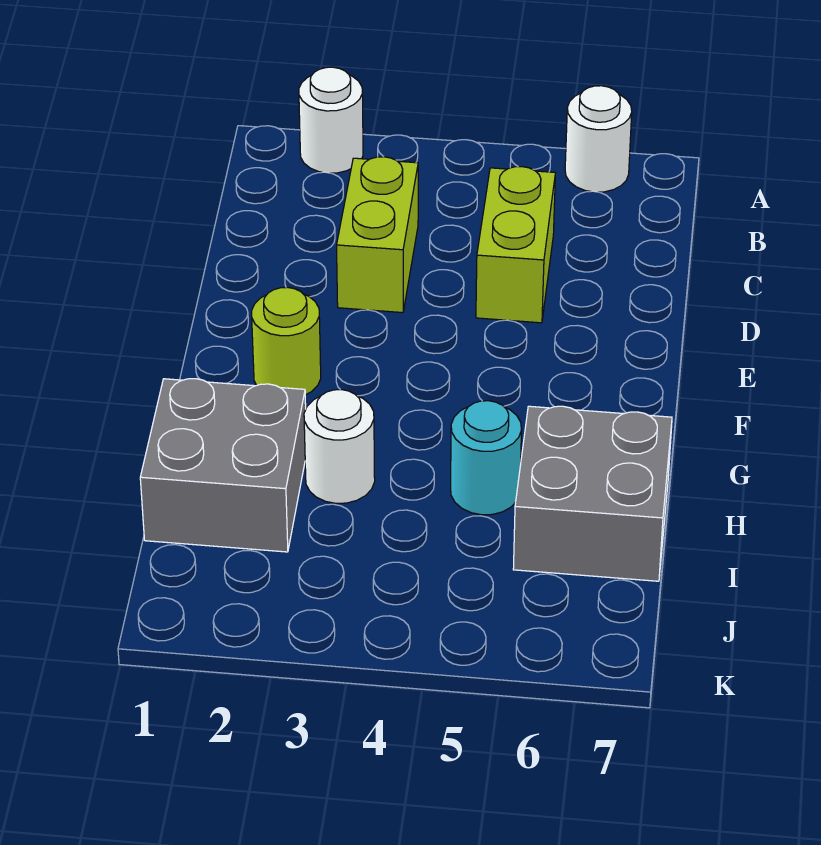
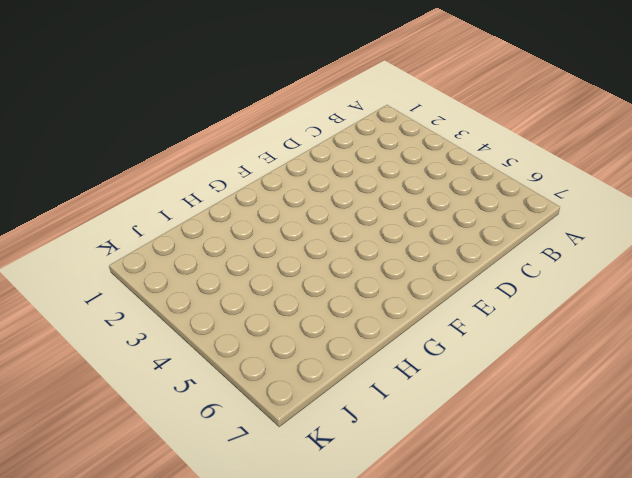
none -> white 1x1 round brick [299,67,363,173]
none -> white 1x1 round brick [565,86,632,192]

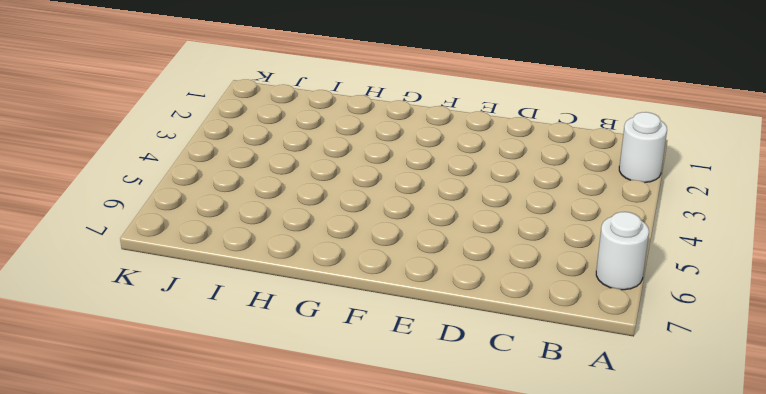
none -> lime 1x2 brick [337,157,418,313]
none -> lime 1x2 brick [476,167,555,323]

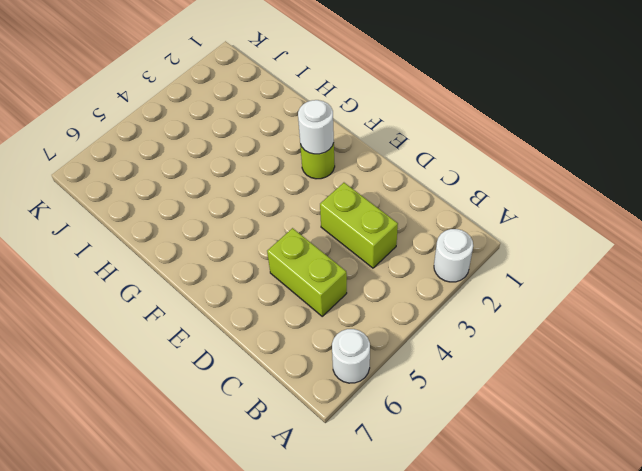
white 1x1 round brick [298,100,334,154] -> white 1x1 round brick moved to [304,390,375,503]
none -> grey 2x2 brick [140,379,306,552]
none -> cyan 1x1 round brick [451,401,522,515]

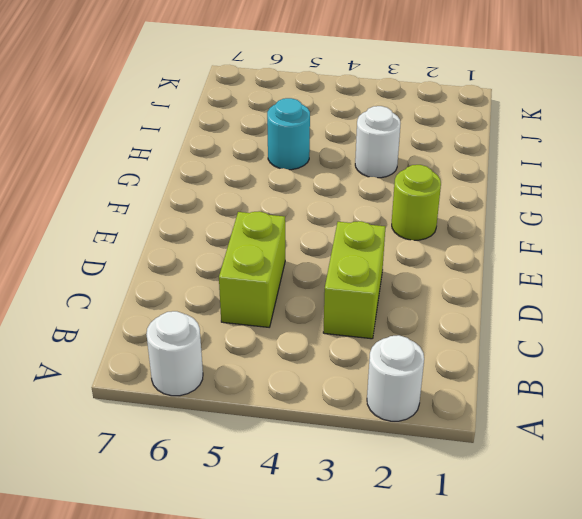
none -> grey 2x2 brick [140,379,306,552]
none -> grey 2x2 brick [513,406,672,581]

